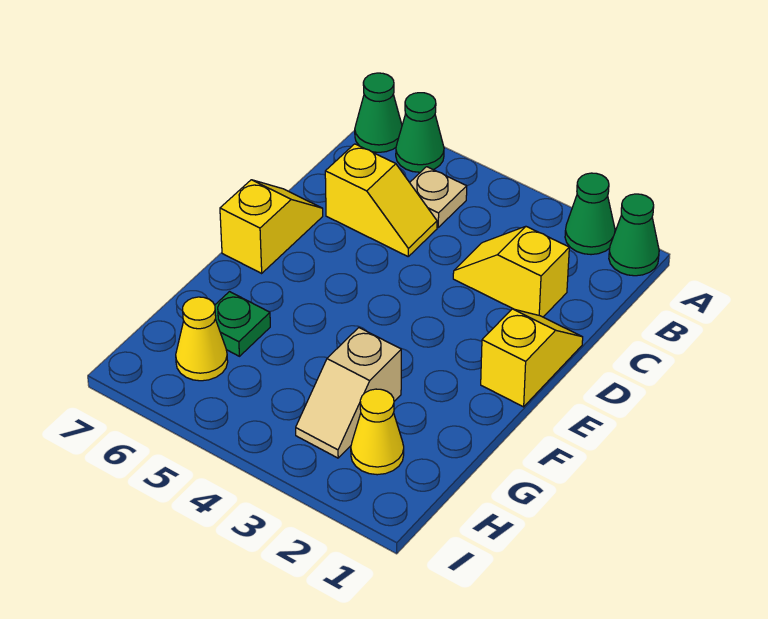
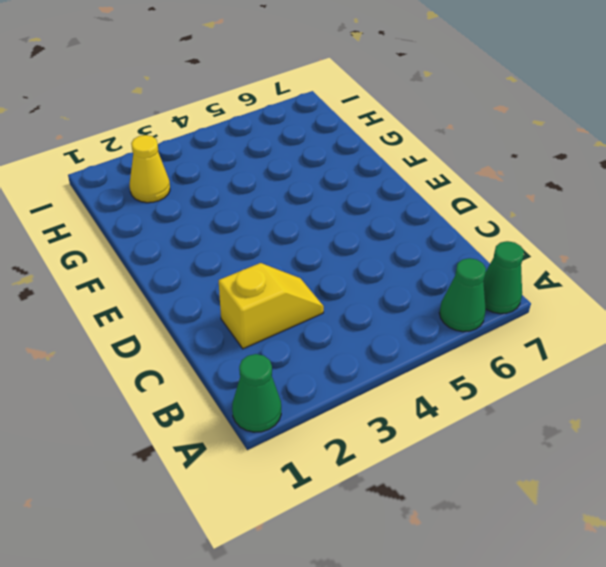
none -> green 1x1 cone [565,173,615,255]
none -> tan 1x1 plate [410,167,467,227]
none -> yellow 1x2 slope [325,144,437,256]

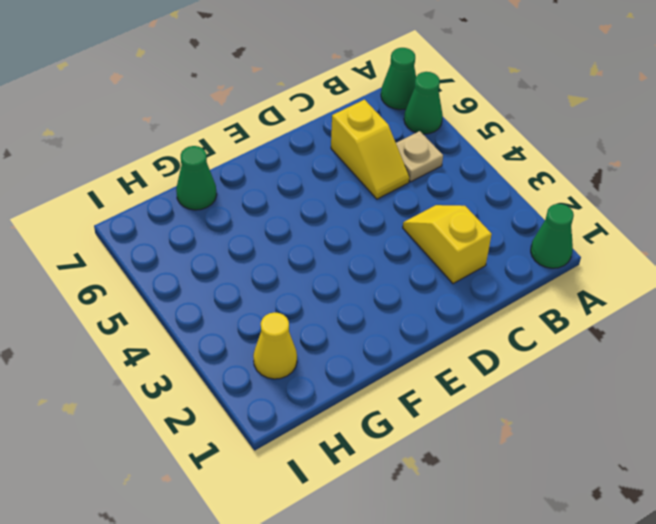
green 1x1 cone [176,146,217,210] -> green 1x1 cone moved to [565,173,615,255]
none -> yellow 1x2 slope [481,309,583,407]
none -> yellow 1x2 slope [220,180,323,273]
none -> tan 1x2 slope [296,328,401,458]

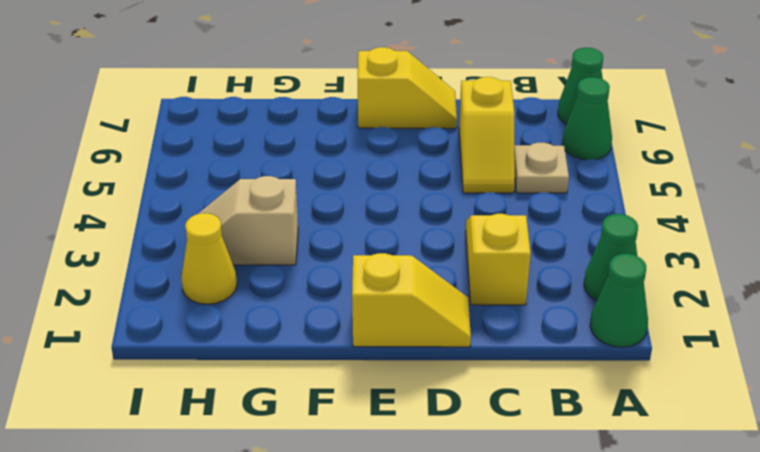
none -> green 1x1 plate [215,292,270,356]
none -> yellow 1x1 cone [176,297,228,381]

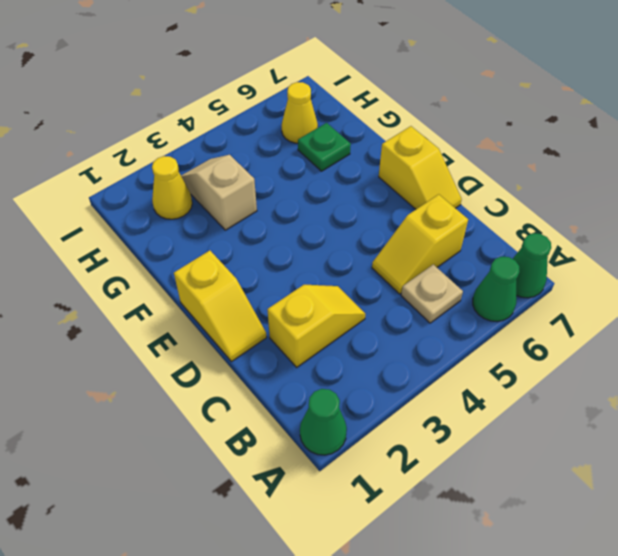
none -> green 1x1 cone [565,173,615,255]

